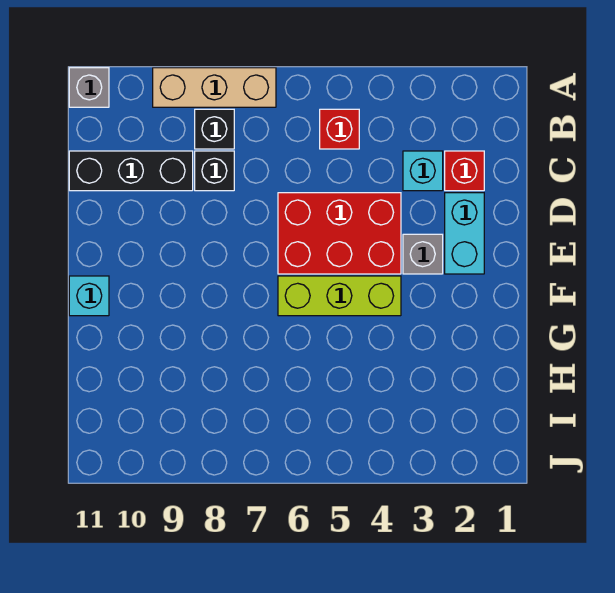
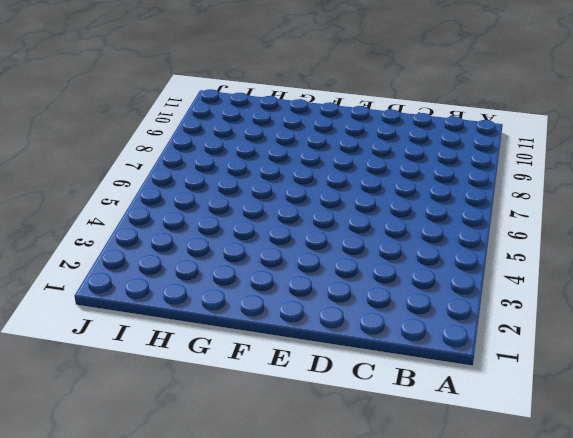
none -> tan 1x3 brick [153,68,276,107]
none -> grey 1x1 brick [69,68,109,107]
none -> red 1x1 brick [320,109,359,149]

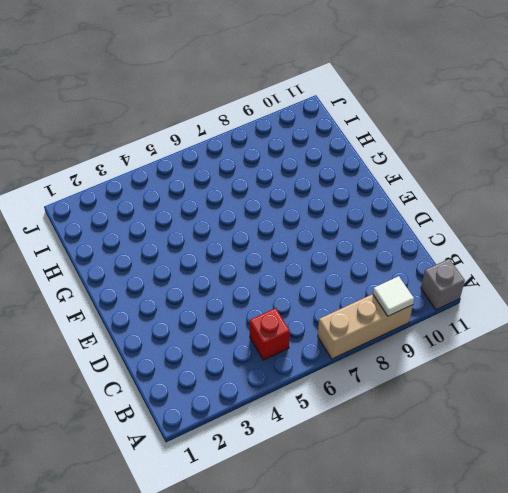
white 1x1 tile [373,276,414,316] -> none
none -> black 1x1 brick [195,109,234,149]
none -> red 1x1 brick [445,151,484,191]
none -> cyan 1x1 brick [403,151,443,191]

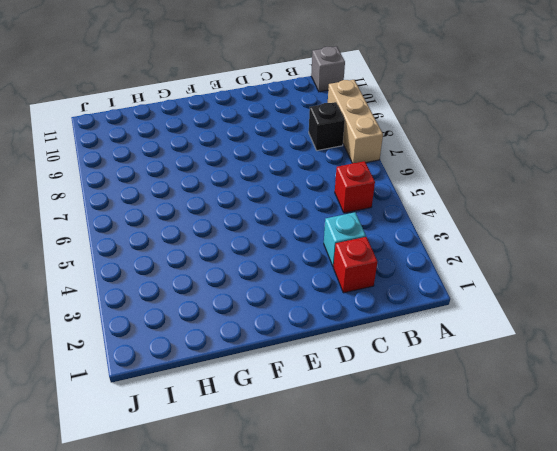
none -> black 1x1 brick [195,151,234,191]
none -> black 1x3 brick [69,151,193,191]
none -> cyan 1x2 brick [445,193,484,274]

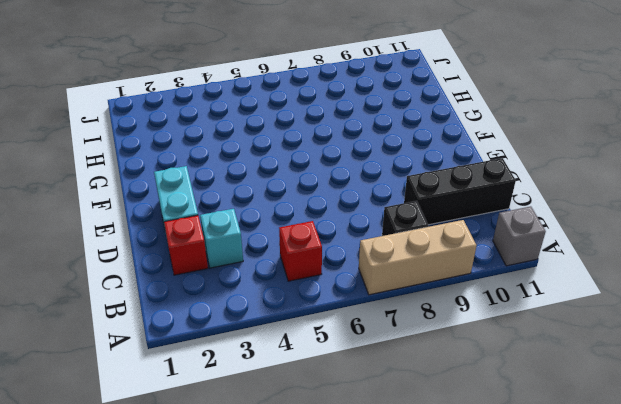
none -> black 1x1 brick [195,151,234,191]
none -> red 2x3 brick [278,193,401,274]
none -> grey 1x1 brick [403,234,443,274]

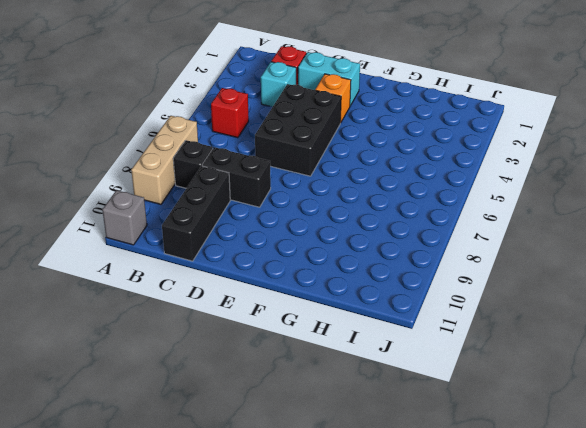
black 1x2 brick [202,147,271,207] -> black 1x1 brick [195,151,234,191]
black 2x3 brick [255,84,341,176] -> red 2x3 brick [278,193,401,274]
orange 1x1 brick [315,74,351,123] -> grey 1x1 brick [403,234,443,274]
none -> lime 1x3 brick [278,276,401,316]
none -> cyan 1x1 brick [69,276,109,316]

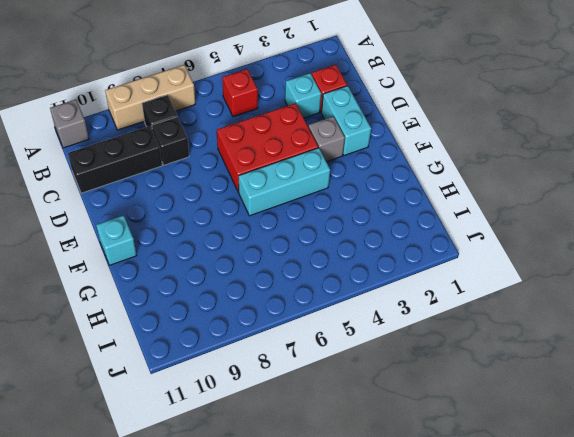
cyan 1x3 brick [239,148,330,216] -> lime 1x3 brick [278,276,401,316]

